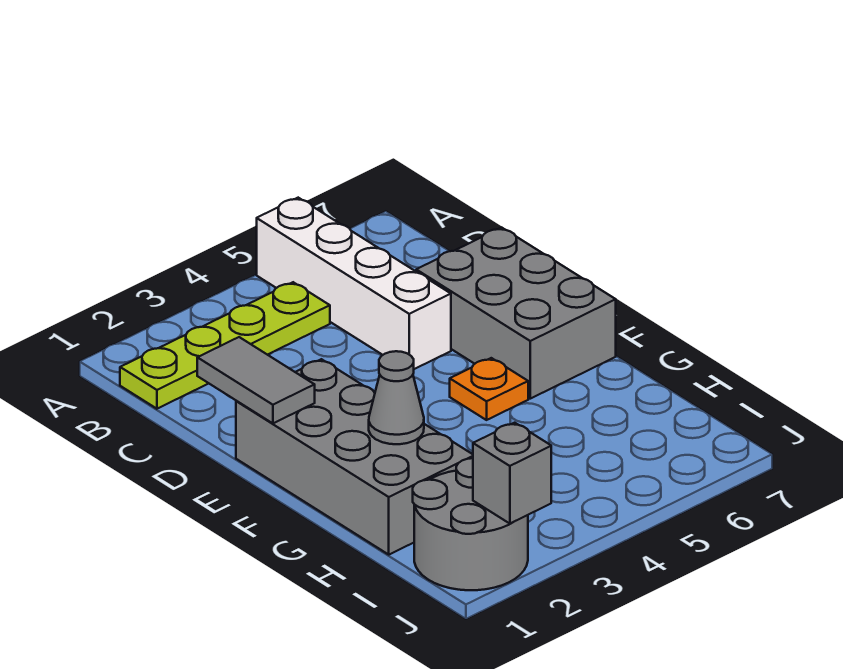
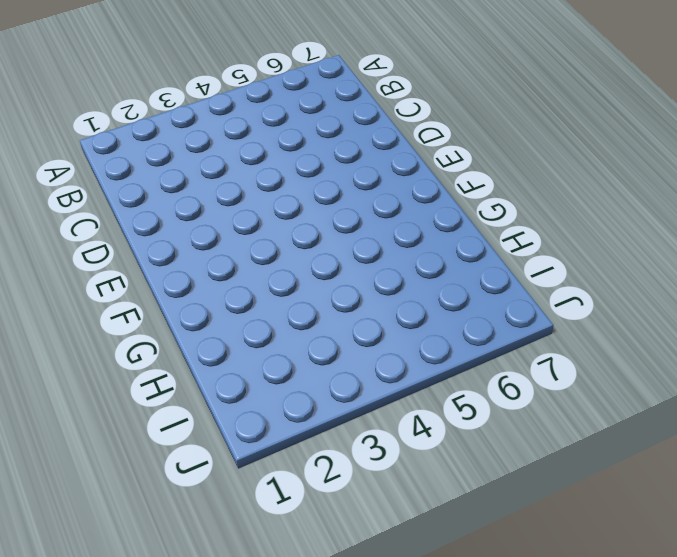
none -> white 1x4 brick [257,198,451,369]
none -> lime 1x4 plate [120,282,330,409]

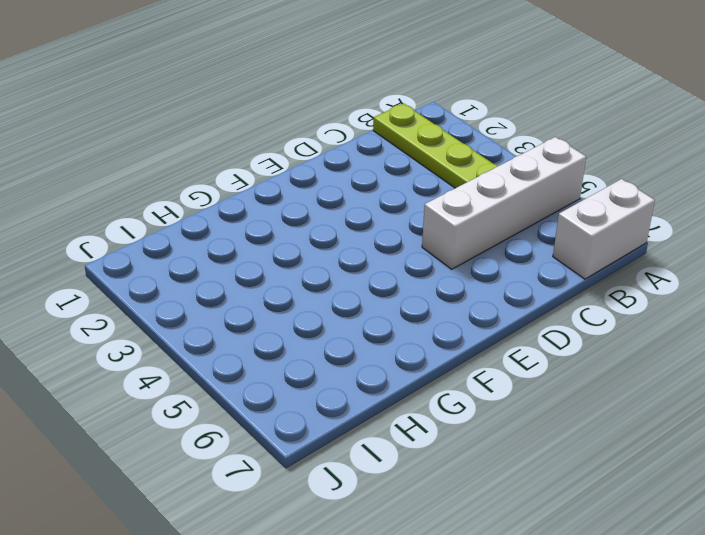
white 1x2 brick [553,179,655,279] -> none
none -> grey 2x3 brick [416,228,616,399]
none -> grey 2x4 brick [236,359,473,554]

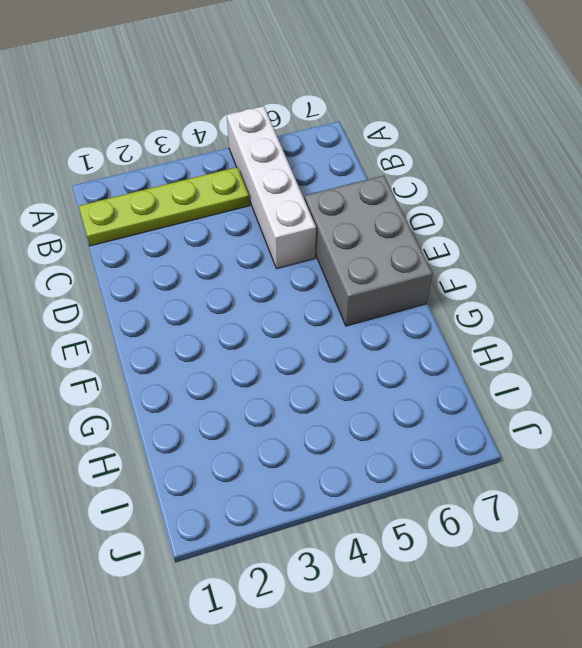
none -> grey 2x4 brick [236,359,473,554]
none -> orange 1x1 plate [450,358,528,420]

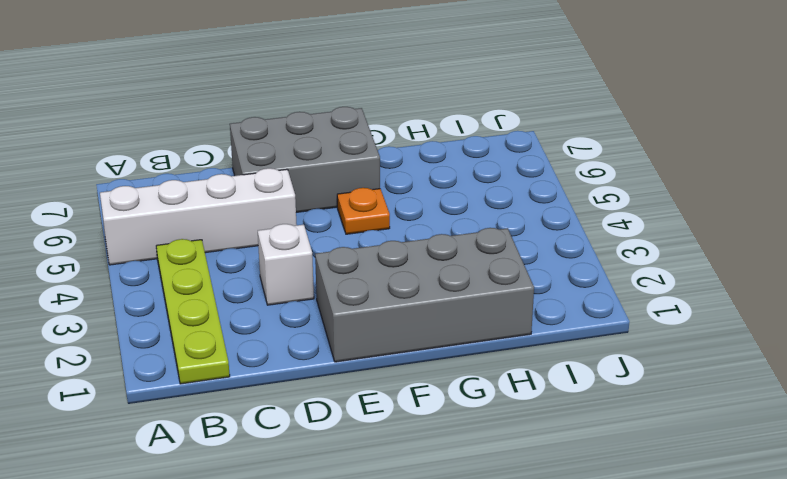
white 1x1 brick [258,224,314,305] -> none
none -> grey 2x2 round brick [413,458,528,590]
none -> grey 1x2 tile [197,337,315,423]

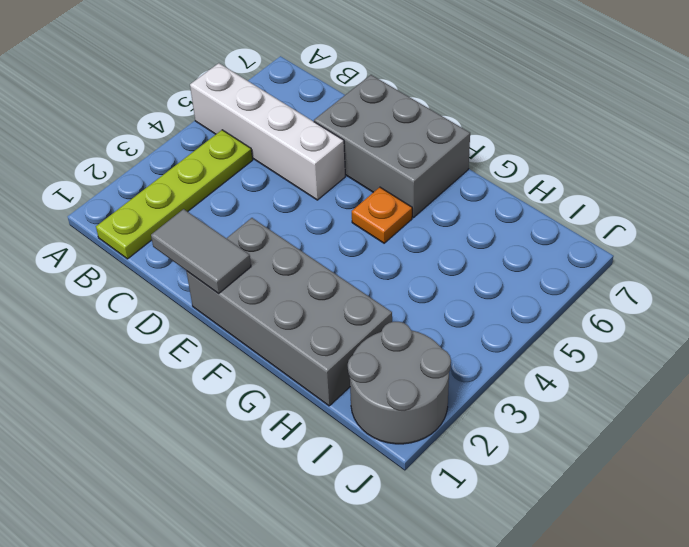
none -> grey 1x1 cone [369,351,424,444]
none -> grey 1x1 brick [473,423,551,524]

